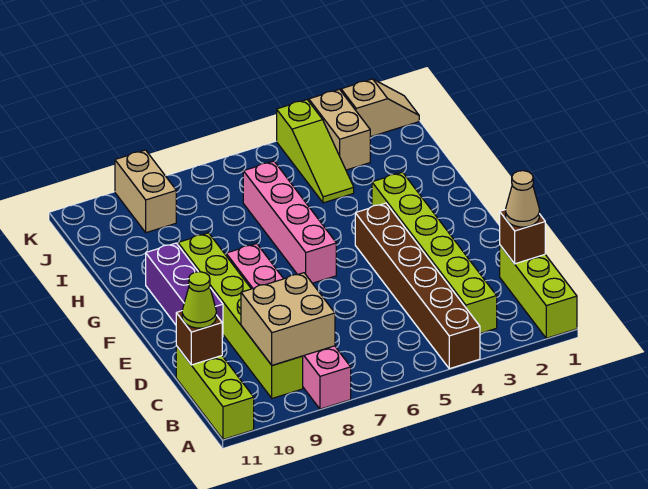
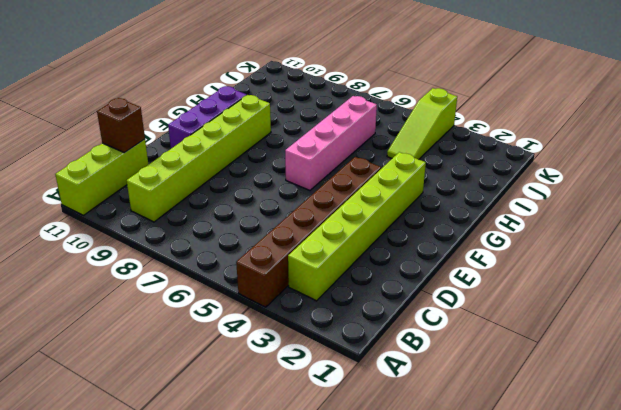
none -> lime 1x3 brick [500,245,577,338]
none -> pink 1x6 brick [226,244,351,409]
none -> tan 1x2 brick [309,89,370,170]

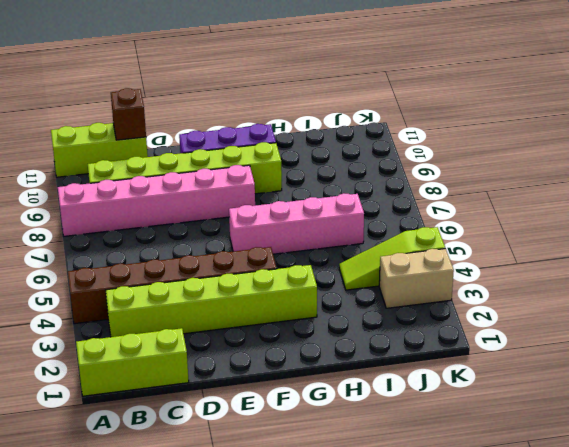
none -> tan 1x2 brick [115,150,176,233]
none -> tan 1x2 slope [341,79,419,137]
none -> tan 2x2 brick [241,273,335,365]

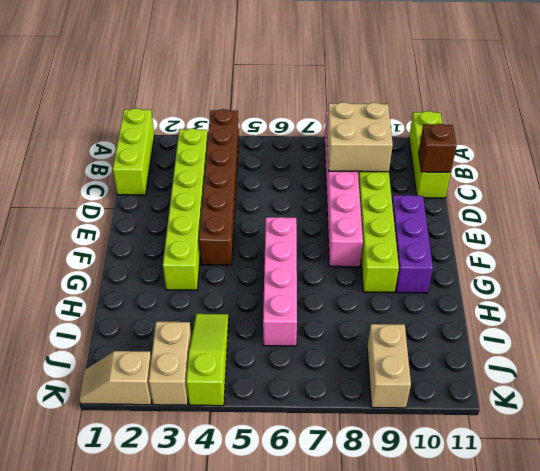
none -> brown 1x1 brick [500,210,545,264]
none -> tan 1x1 cone [506,171,539,227]
none -> lime 1x1 cone [182,272,216,328]

